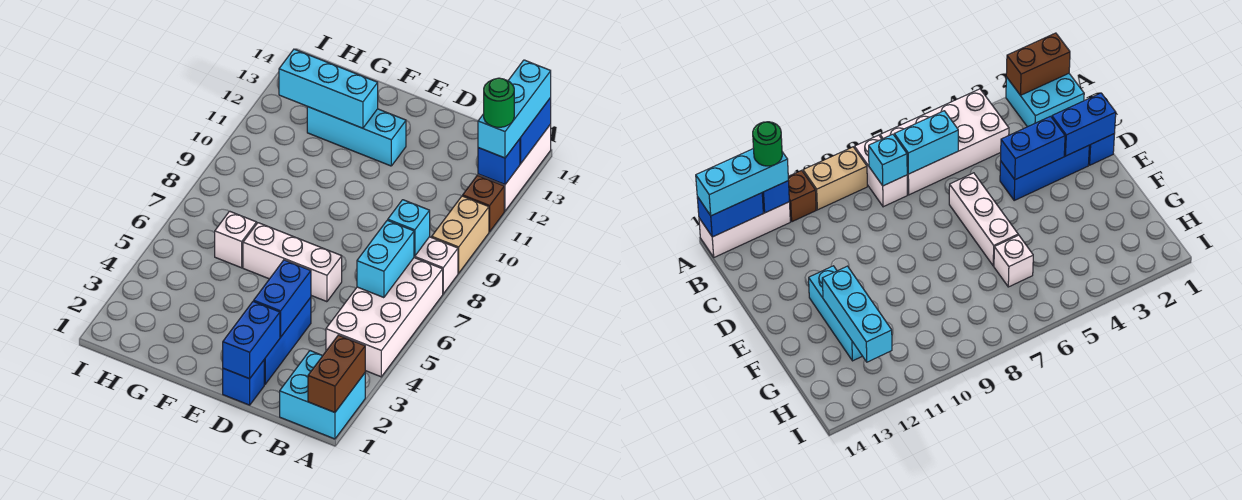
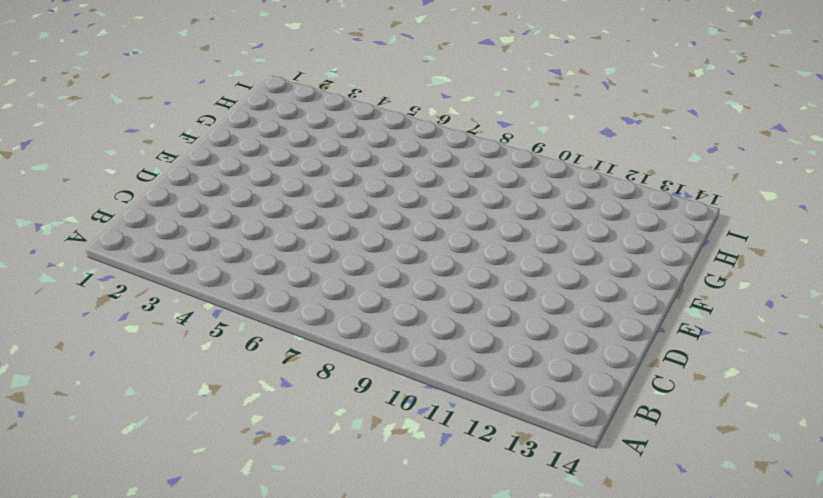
none -> cyan 2x2 brick [280,351,365,439]
none -> white 2x4 brick [326,258,443,377]
none -> white 1x2 brick [414,237,458,294]

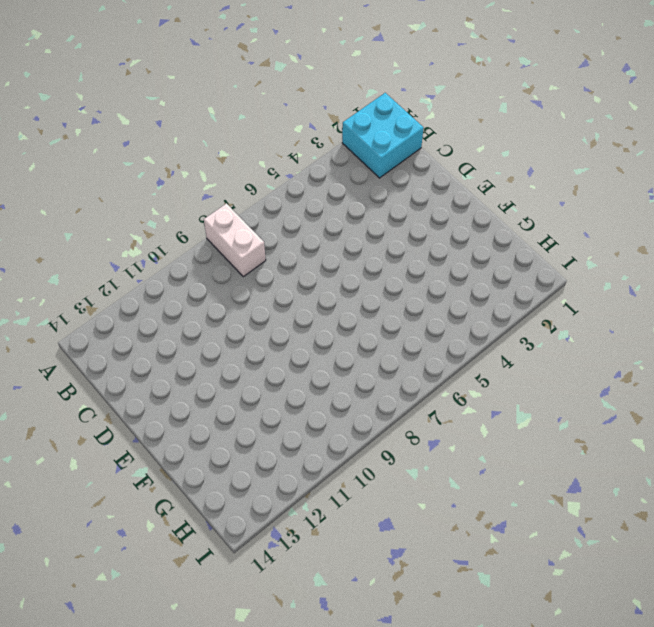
none -> white 2x4 brick [326,258,443,377]
none -> tan 1x2 brick [432,196,489,273]
none -> brown 1x1 brick [463,175,504,232]

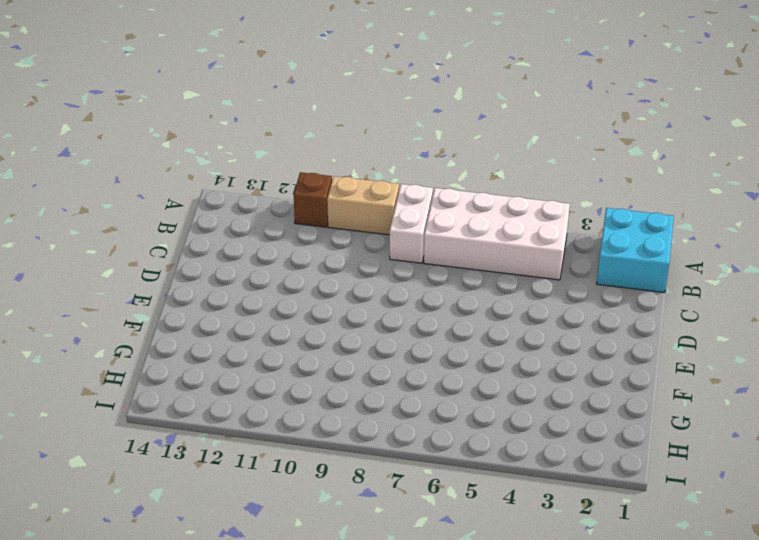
none -> white 1x3 brick [478,124,551,211]
none -> blue 1x1 brick [223,360,264,405]
none -> blue 1x3 brick [264,298,311,384]

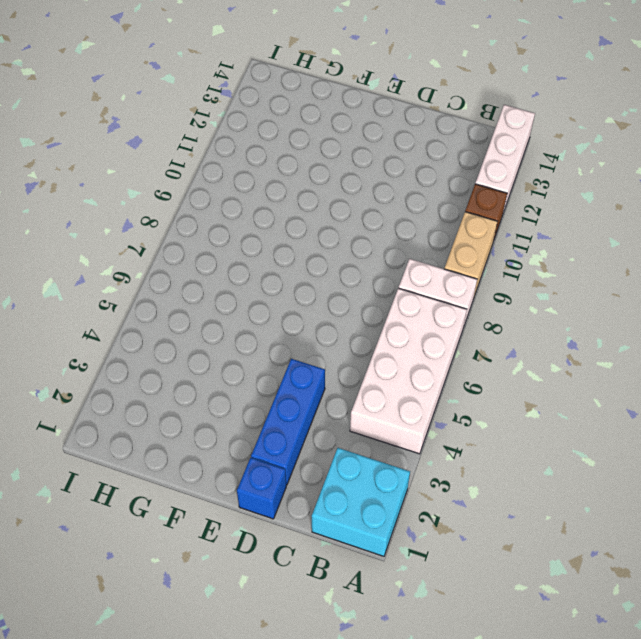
none -> white 1x3 brick [243,223,342,302]
none -> cyan 1x3 brick [307,107,406,166]
none -> white 1x1 brick [215,211,257,268]

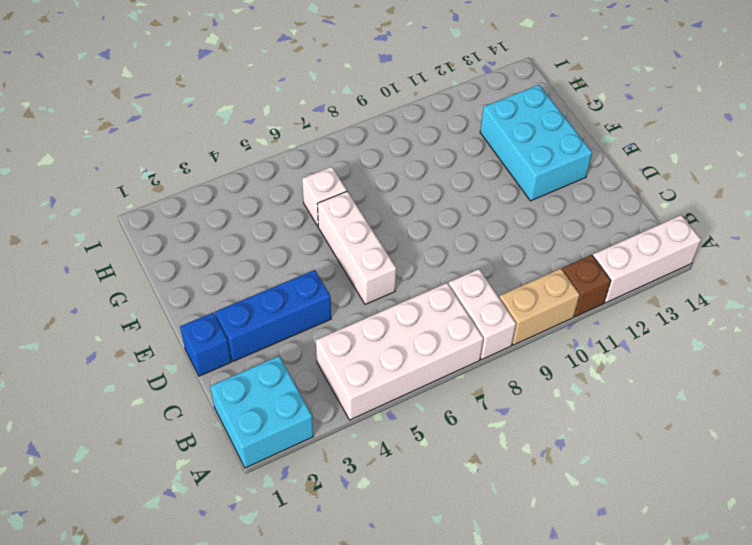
cyan 2x3 brick [480,85,592,201] -> cyan 1x3 brick [307,107,406,166]
none -> brown 1x2 brick [308,335,365,412]
none -> blue 1x1 brick [478,139,520,185]
none -> blue 1x2 brick [520,98,551,164]

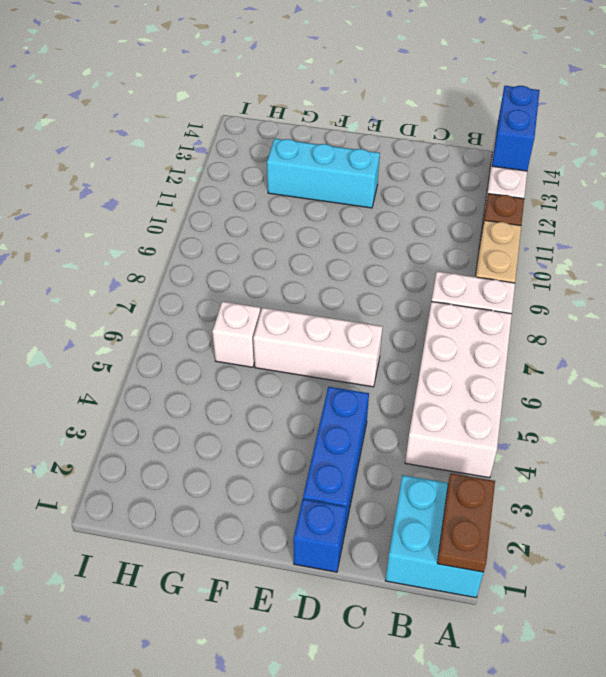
brown 1x2 plate [437,473,495,572] -> brown 1x2 brick [308,335,365,412]
none -> blue 1x1 brick [478,139,520,185]
none -> cyan 1x2 brick [357,220,414,298]
none -> cyan 1x1 brick [388,200,430,256]

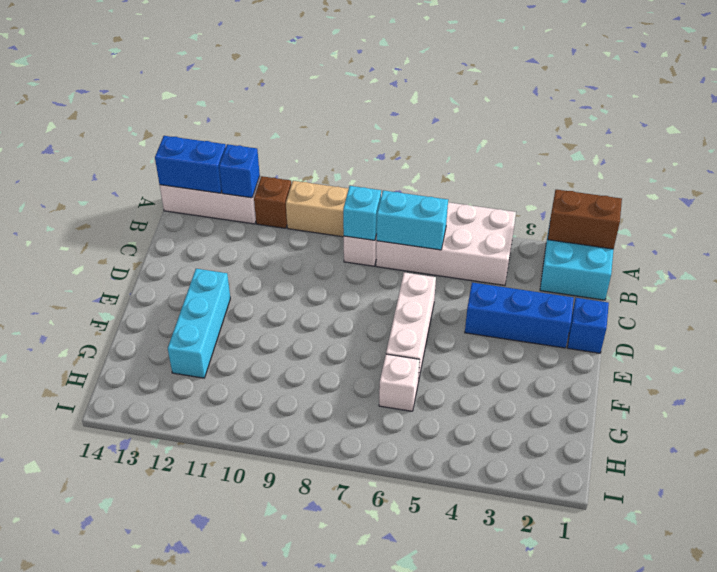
none -> blue 1x2 brick [223,301,280,379]
none -> blue 1x2 brick [254,260,311,337]
none -> cyan 1x3 brick [279,49,378,128]

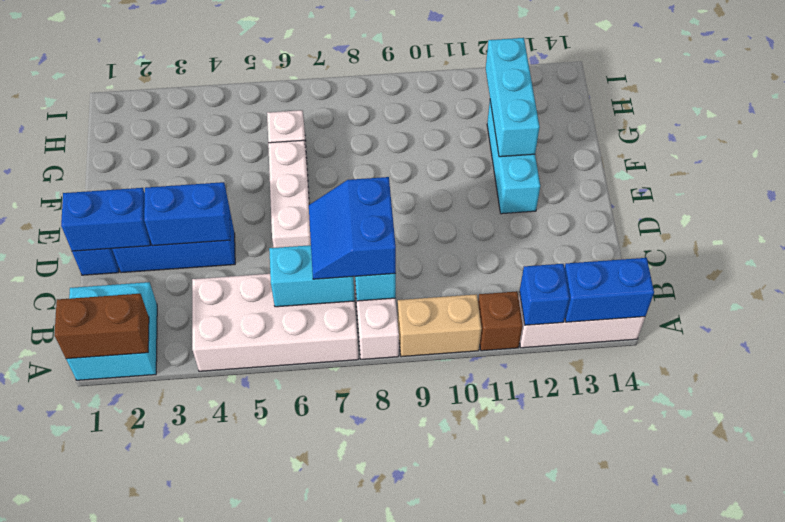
blue 2x2 slope [309,177,396,279] -> none
none -> cyan 1x3 brick [478,60,551,158]
none -> green 1x1 round brick [484,78,514,127]

